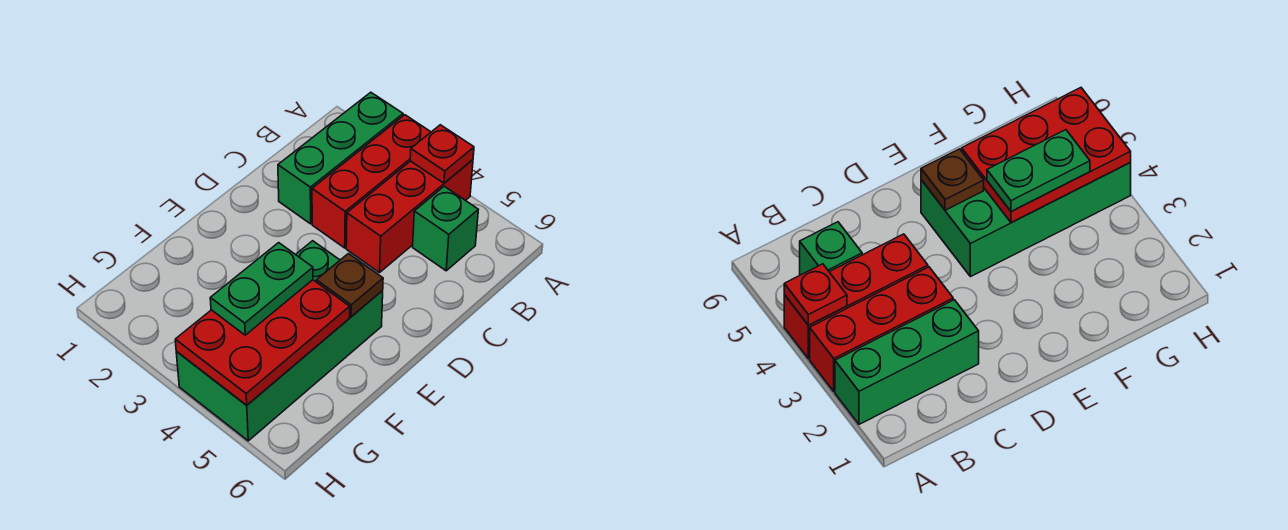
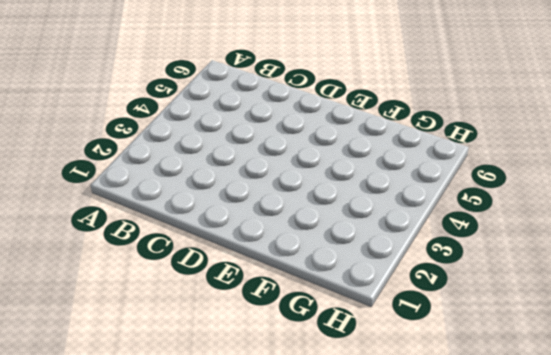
none -> green 1x3 brick [278,92,403,224]
none -> red 1x3 brick [312,115,431,248]

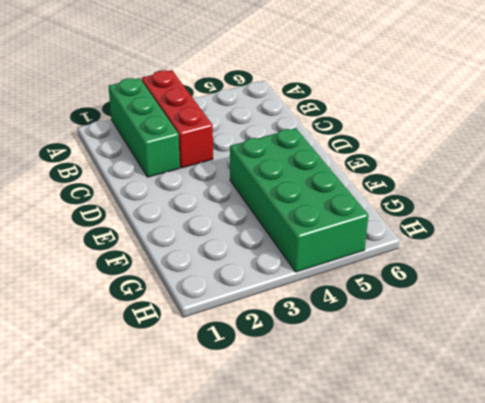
none -> red 1x3 brick [346,160,473,273]
none -> green 1x1 brick [413,186,478,271]

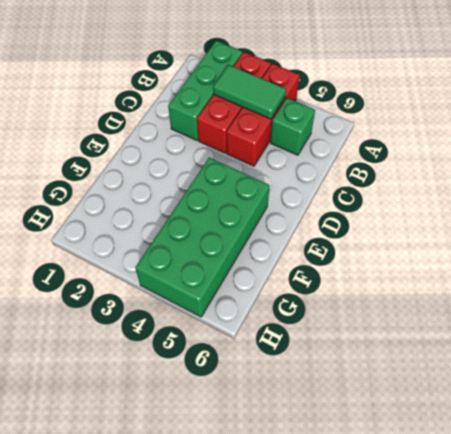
green 1x2 tile [213,65,286,119] -> none
none -> red 1x1 plate [410,125,474,183]
none -> brown 1x1 plate [316,254,383,317]

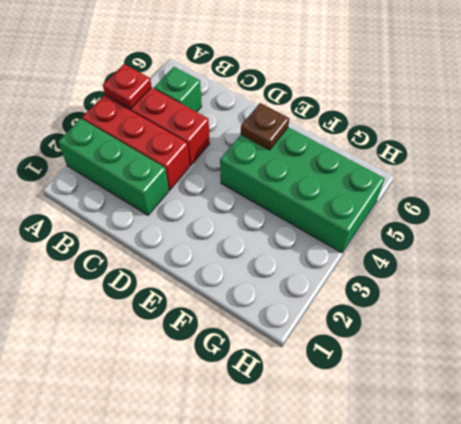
none -> red 2x3 plate [175,280,350,405]
none -> green 1x2 plate [210,243,313,335]

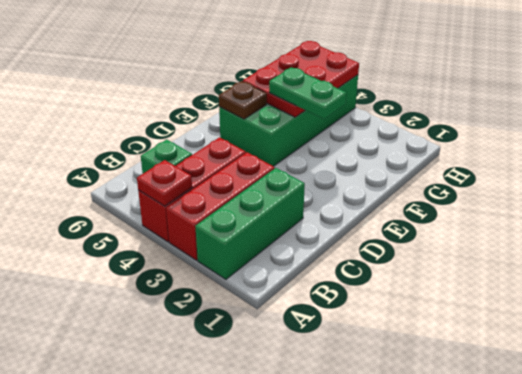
green 1x2 plate [269,67,346,119] -> green 1x2 plate turned to [210,243,313,335]

